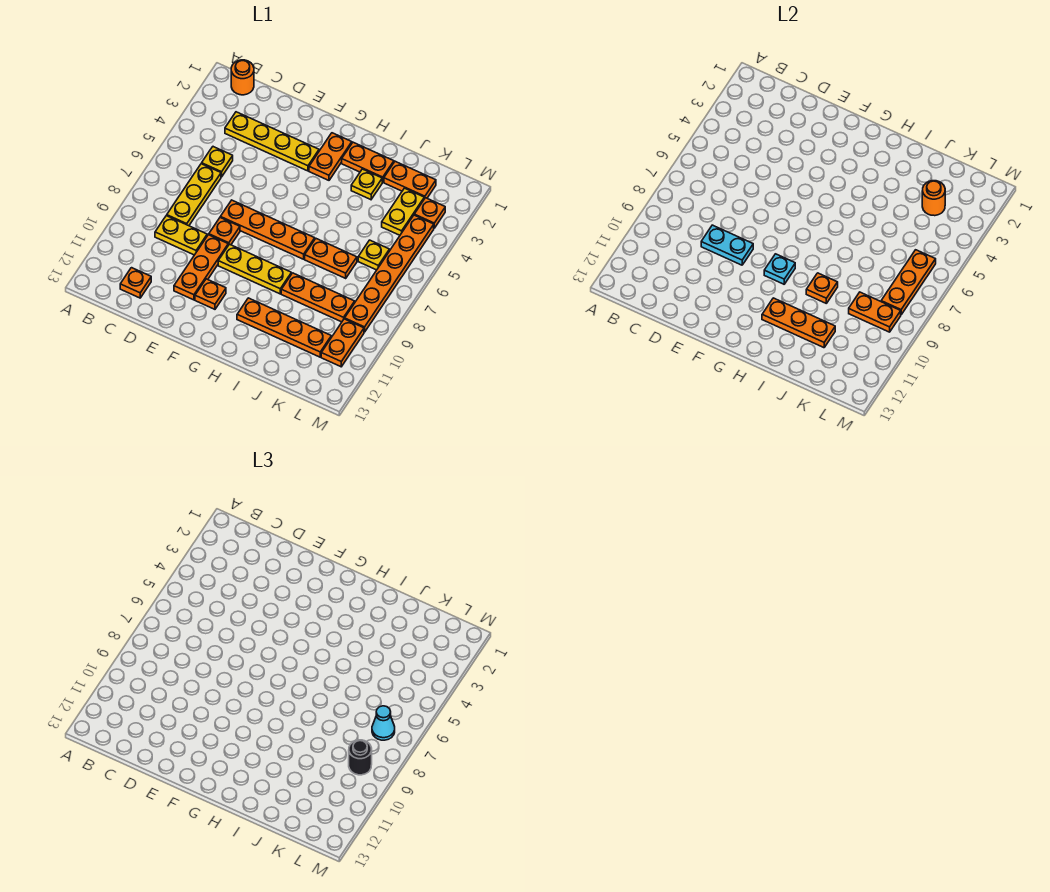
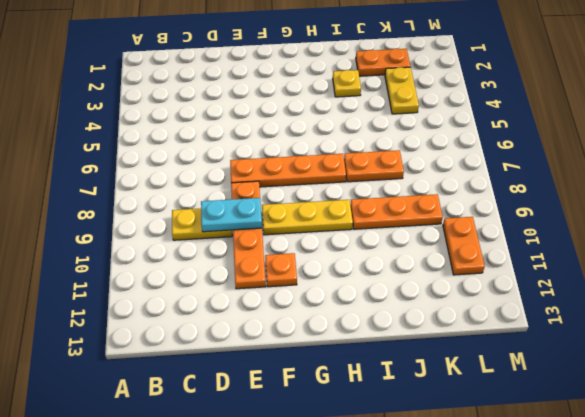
none -> orange 1x1 round brick [231,60,254,95]
none -> yellow 1x4 plate [225,112,319,171]
none -> yellow 1x1 plate [202,147,233,177]
none -> yellow 1x3 plate [167,164,221,226]

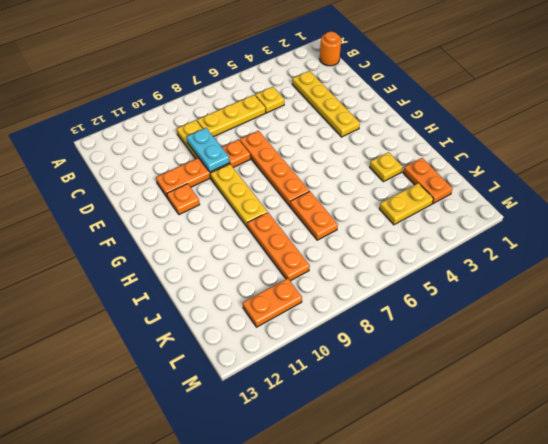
none -> orange 1x1 plate [120,268,151,298]
none -> orange 1x2 plate [309,133,352,180]
none -> orange 1x2 plate [342,142,394,182]
none -> orange 1x4 plate [237,298,331,357]

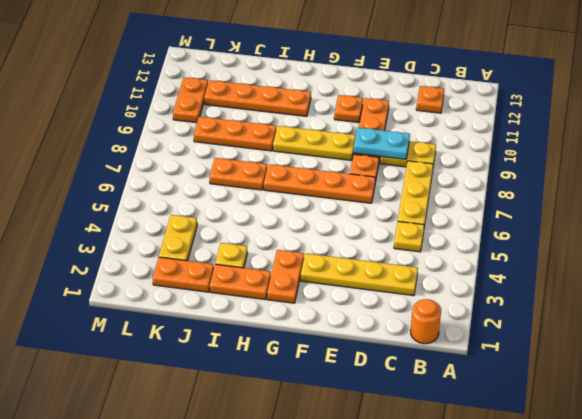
none -> yellow 1x1 plate [358,240,390,270]
none -> orange 1x1 plate [414,198,445,228]
none -> orange 1x6 plate [345,215,434,332]
none -> cyan 1x1 plate [764,254,795,284]

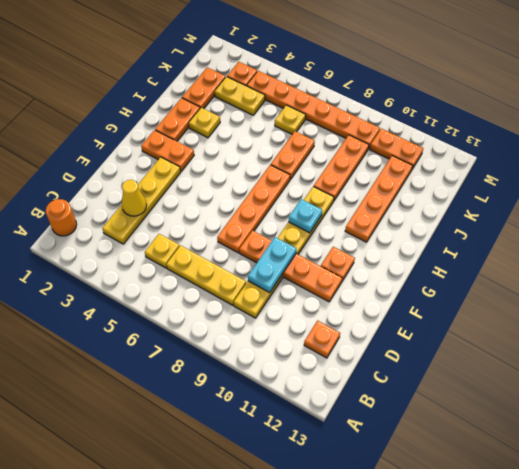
yellow 1x1 cone [122,180,147,216] -> none
none -> orange 1x3 plate [762,298,835,348]
none -> orange 1x1 plate [806,273,838,303]
none -> orange 1x1 round brick [922,181,945,216]
none -> orange 1x2 plate [849,292,901,332]

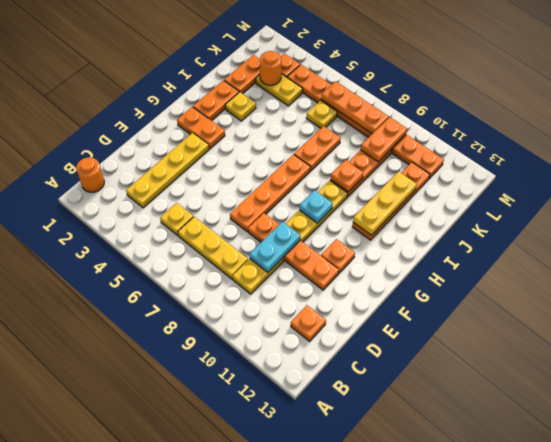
yellow 1x3 plate [353,171,417,235] -> orange 1x3 plate [762,298,835,348]
none -> cyan 1x1 cone [372,706,395,740]
none -> black 1x1 round brick [349,740,372,775]

